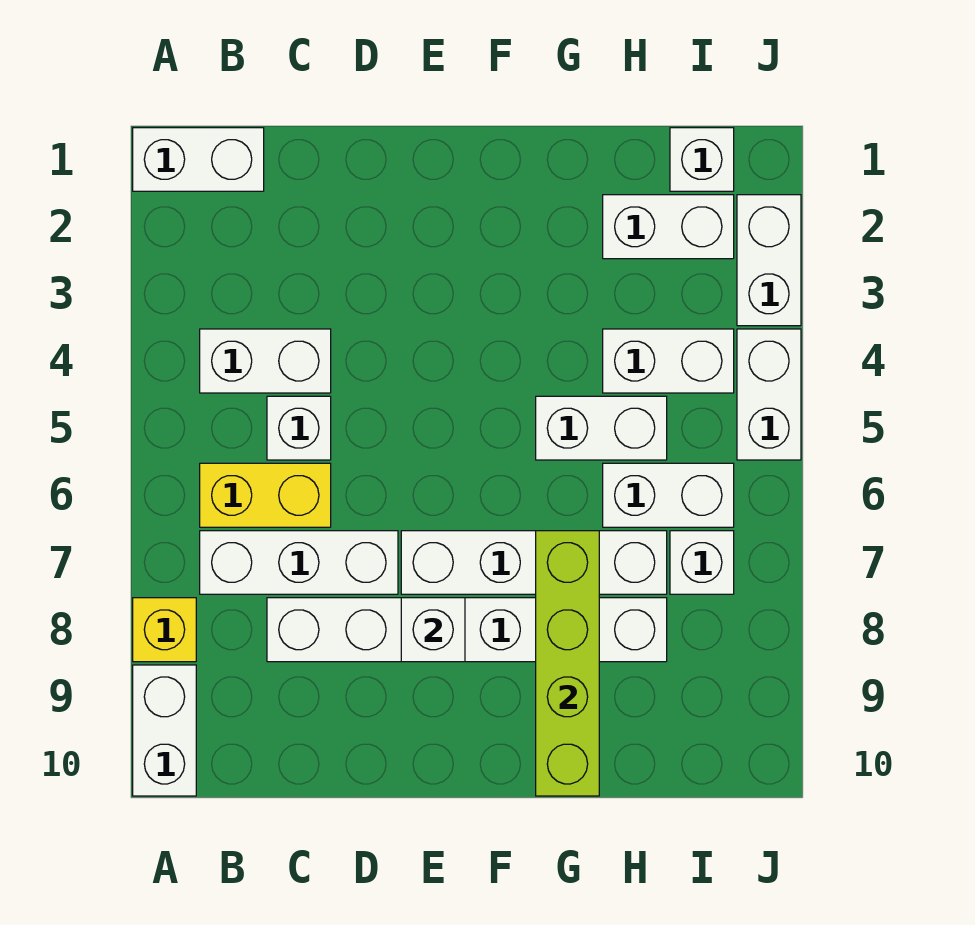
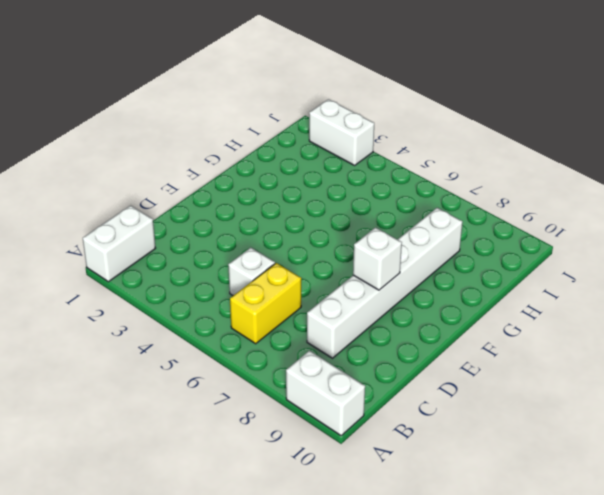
none -> yellow 1x1 brick [133,598,196,662]
none -> white 1x2 brick [200,329,331,393]
none -> white 1x3 brick [200,531,398,594]

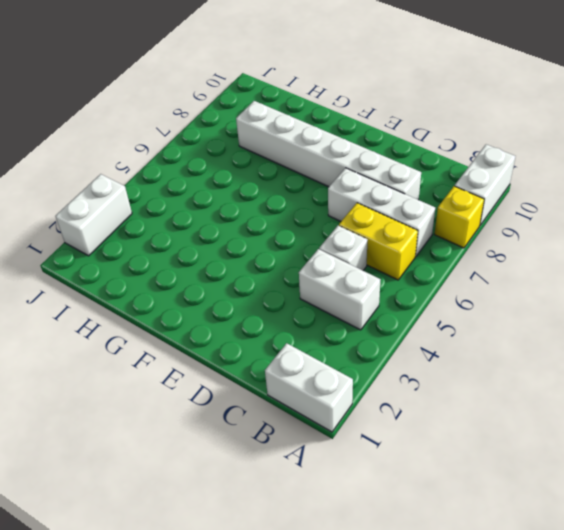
none -> white 1x4 brick [401,531,667,594]
none -> white 1x2 brick [536,396,667,460]
none -> white 1x2 brick [603,195,734,259]

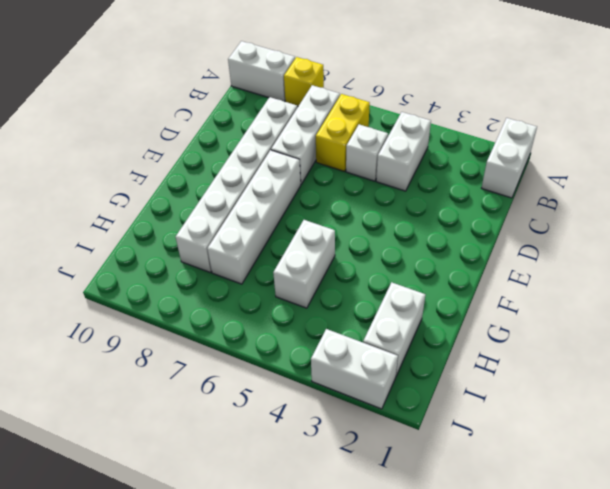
none -> white 1x2 brick [603,329,734,393]
none -> white 1x2 brick [603,463,734,527]
none -> white 1x1 brick [670,128,734,191]

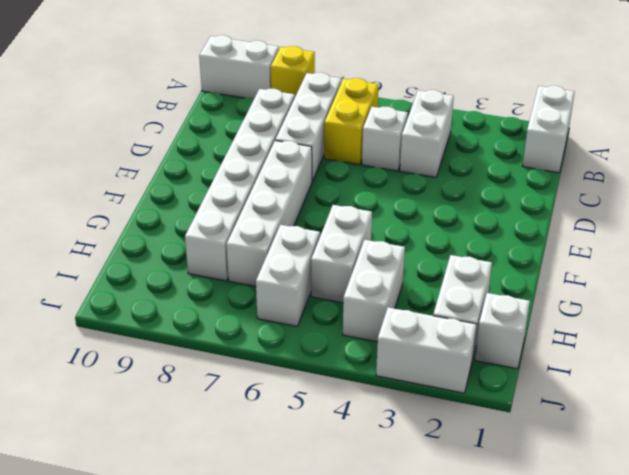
none -> white 1x1 brick [670,531,734,594]
none -> white 1x2 brick [737,329,801,460]
none -> white 1x1 brick [401,598,465,662]

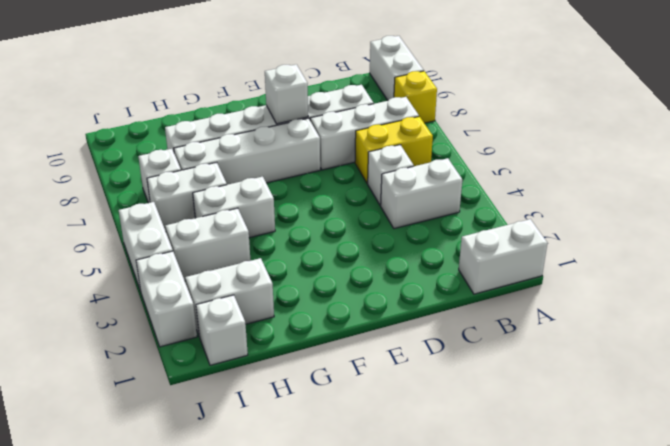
none -> lime 1x4 brick [536,531,599,796]

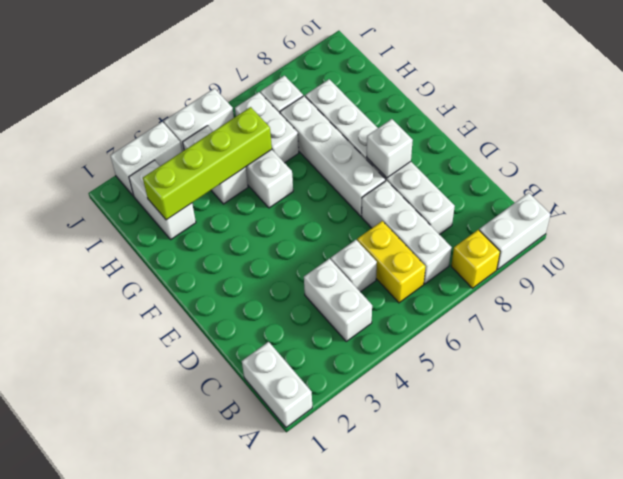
lime 1x4 brick [143,107,272,220] -> lime 1x4 brick moved to [536,531,599,796]
none -> white 1x1 brick [670,128,734,191]

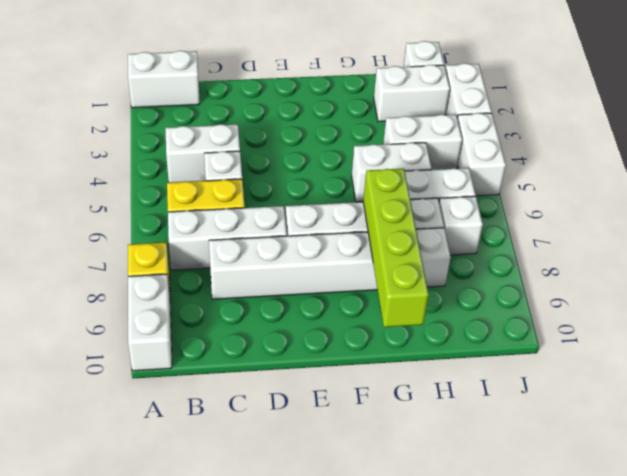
none -> white 1x1 brick [401,598,465,662]

